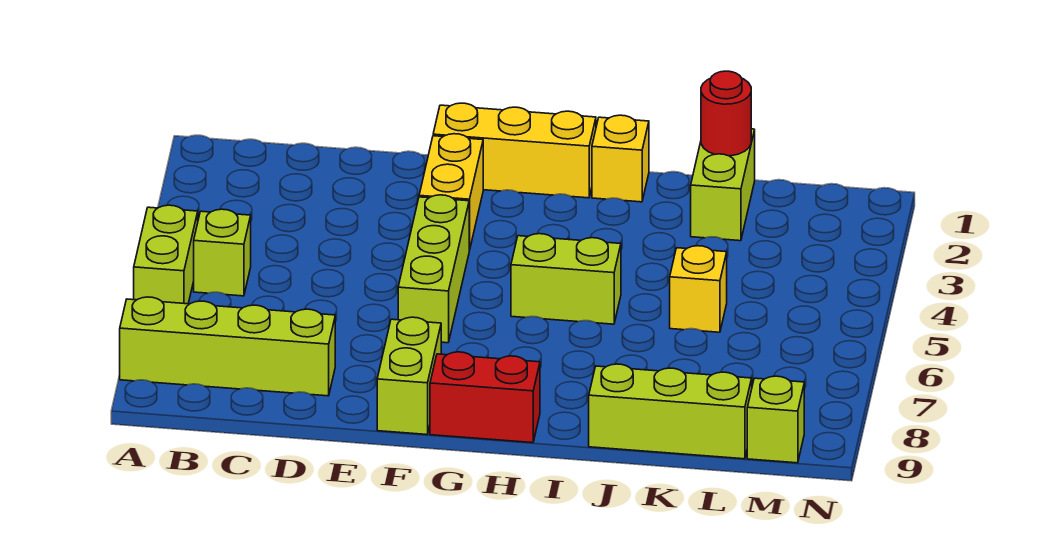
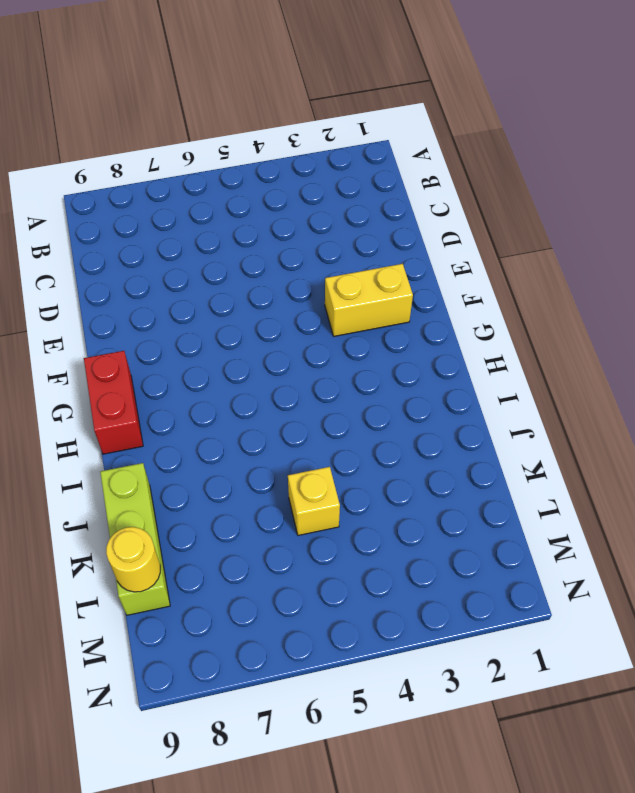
yellow 1x1 round brick [106,527,160,592] -> none
none -> lime 1x2 brick [134,205,198,304]
none -> lime 1x4 brick [120,297,335,396]
none -> lime 1x1 brick [194,209,251,296]

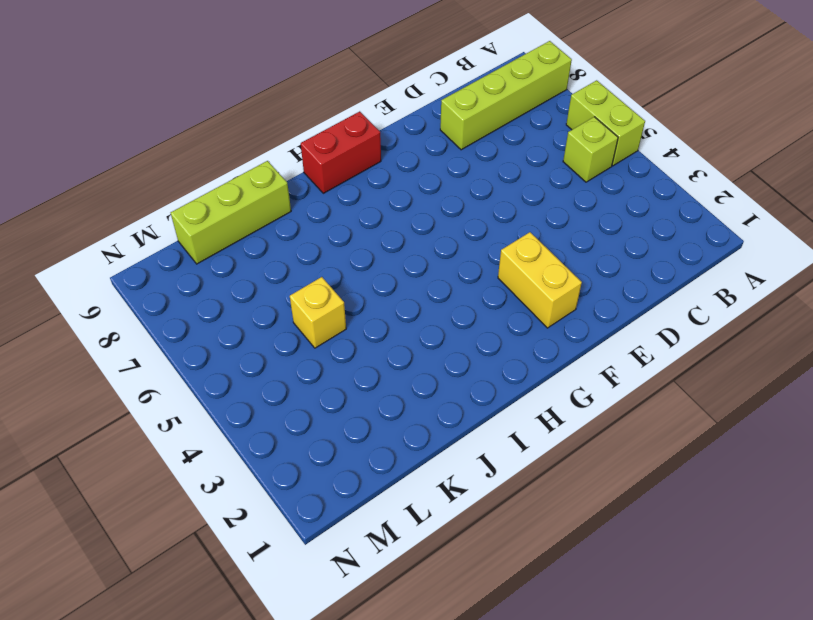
none -> yellow 1x3 brick [433,103,596,198]
none -> lime 1x3 brick [398,195,469,343]
none -> lime 1x2 brick [377,317,441,435]

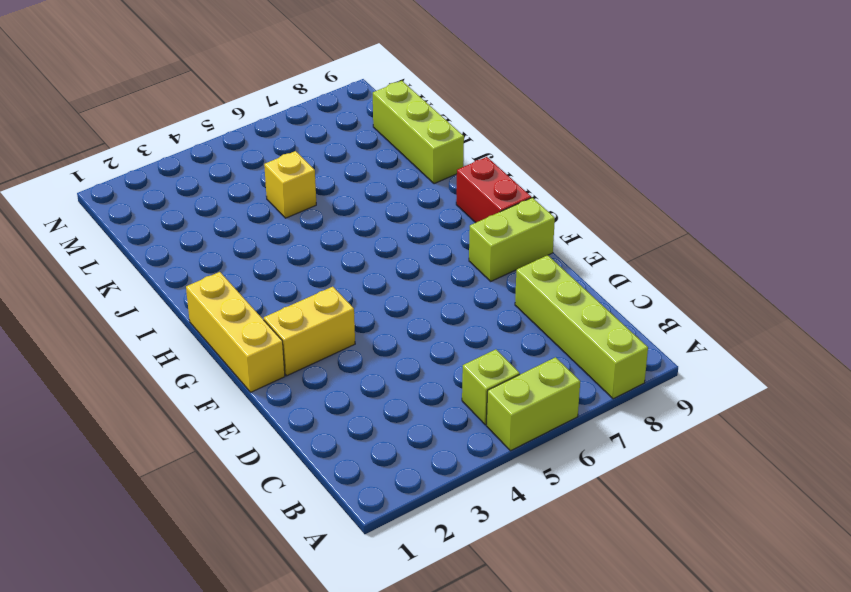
none -> lime 1x3 brick [398,195,469,343]
none -> lime 1x2 brick [511,234,621,324]
none -> yellow 1x1 brick [592,115,649,202]

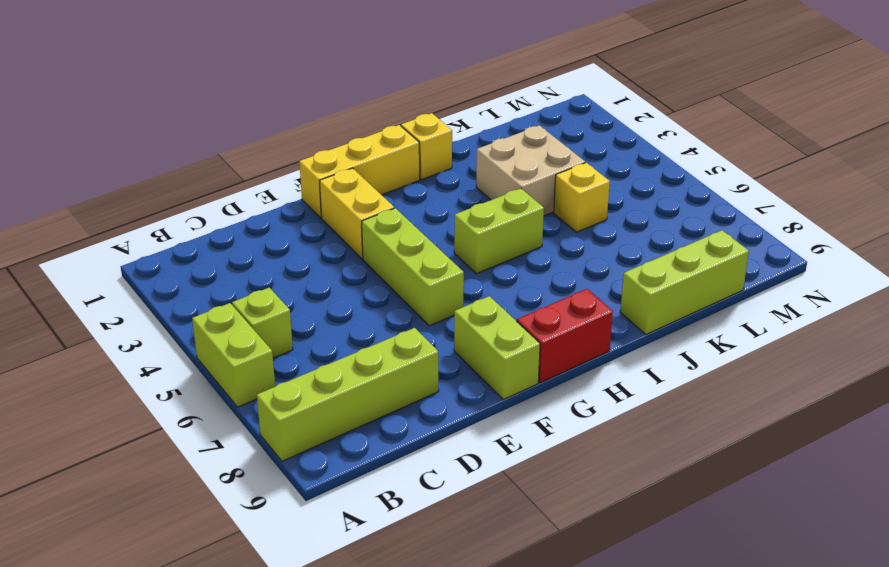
tan 2x2 brick [476,125,585,216] -> none
none -> lime 1x2 brick [691,129,755,241]
none -> lime 1x1 brick [747,376,804,463]
none -> red 1x1 round brick [701,71,751,156]

